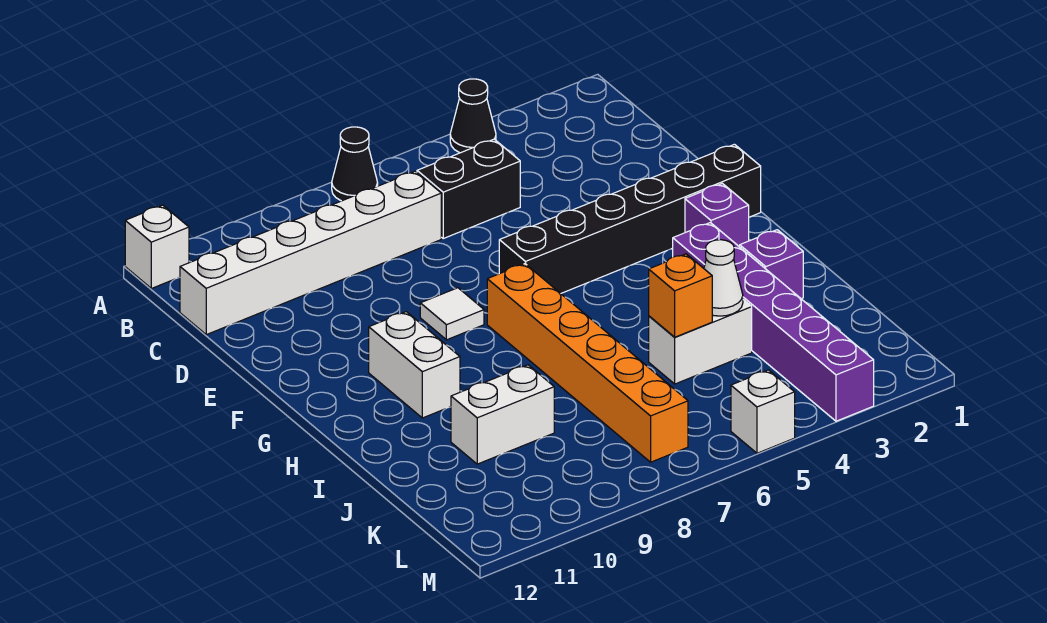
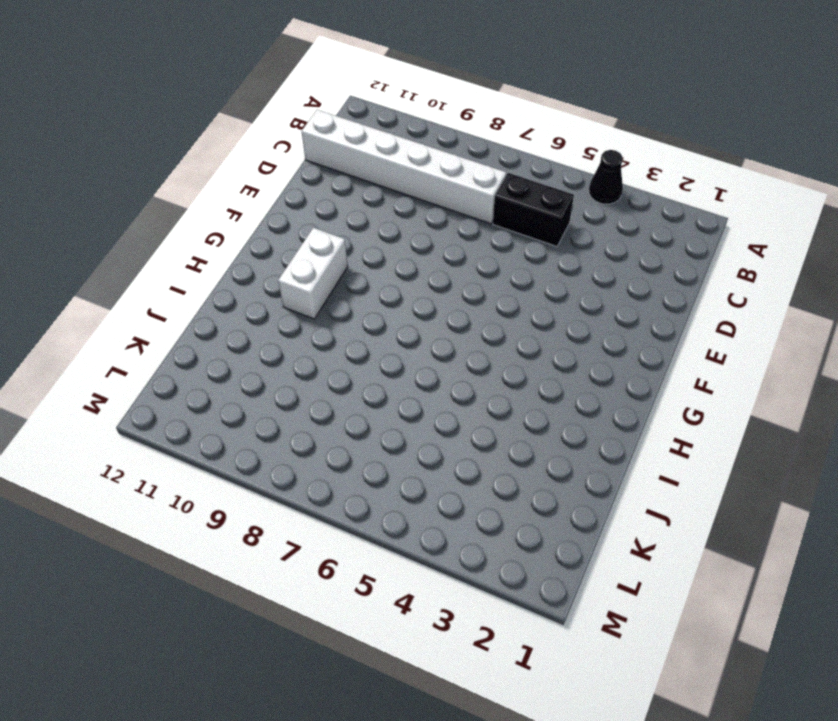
none -> black 1x1 cone [332,127,378,201]
none -> white 1x1 brick [125,205,189,288]
none -> black 1x6 brick [499,144,761,293]

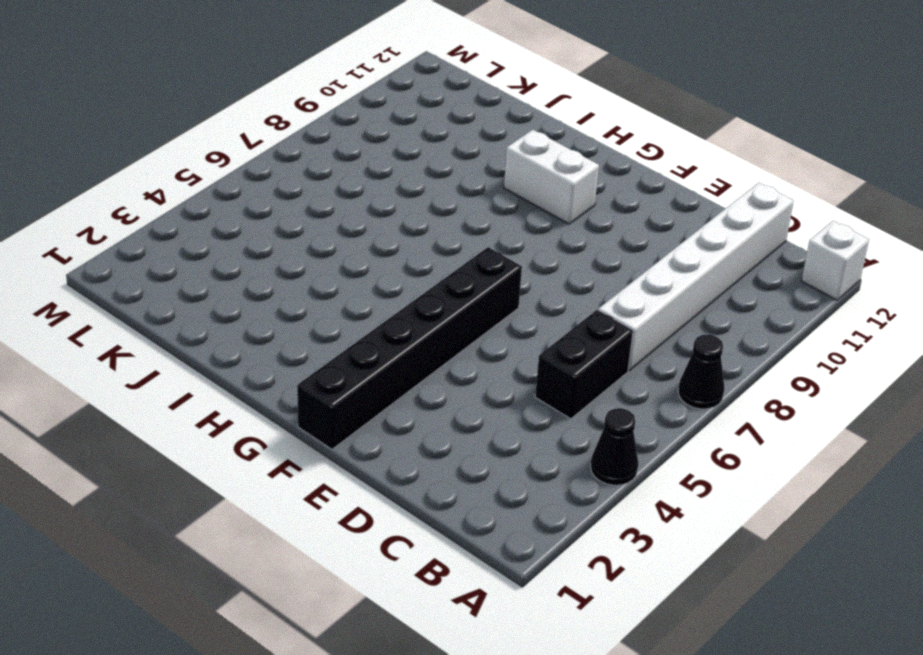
none -> white 1x1 tile [420,288,484,340]
none -> purple 1x1 brick [685,183,749,247]
none -> orange 1x6 brick [487,264,688,462]

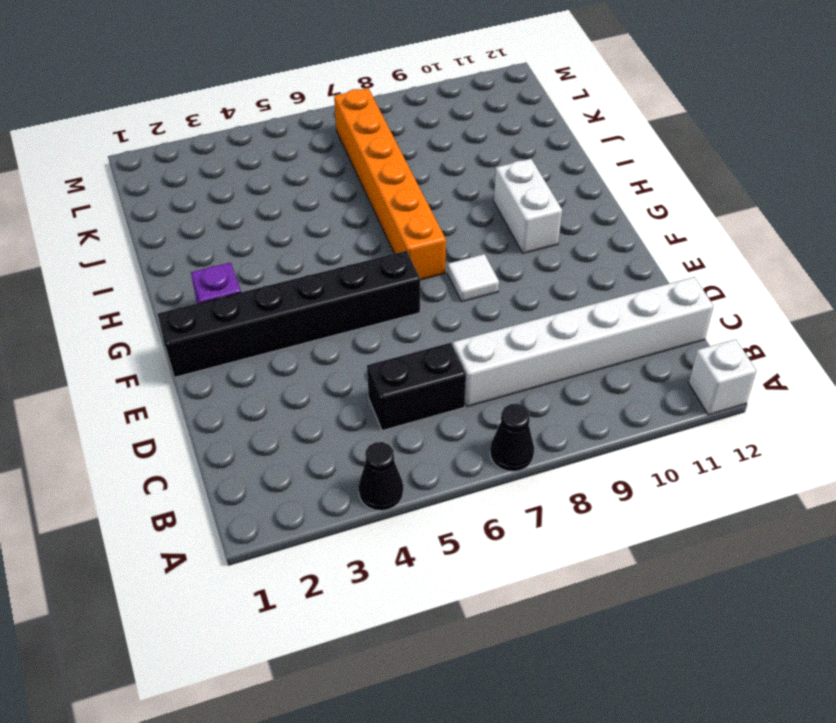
none -> purple 1x6 brick [672,223,874,421]
none -> purple 1x1 brick [740,230,803,299]
none -> white 1x2 brick [649,300,752,384]

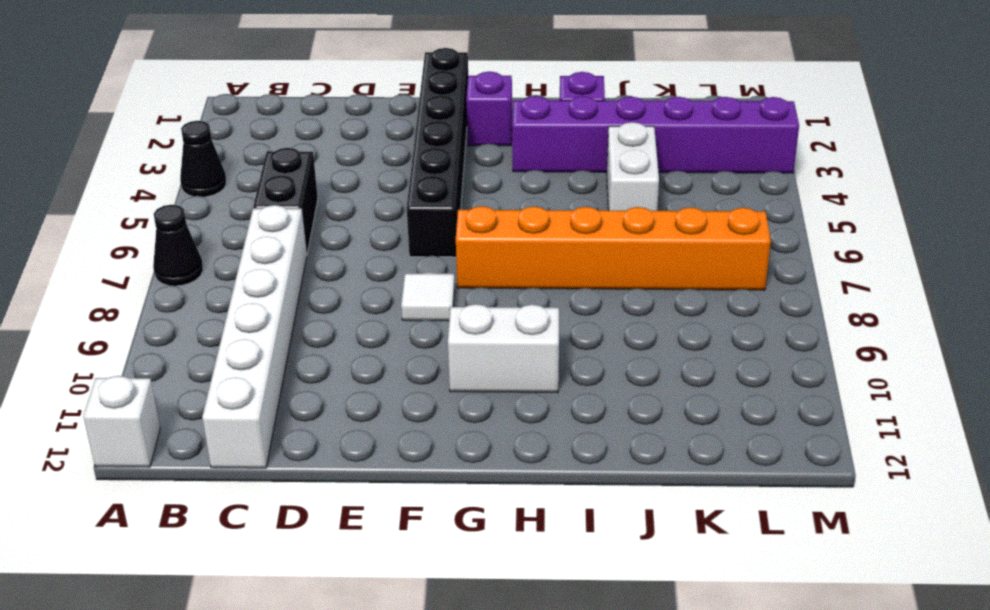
none -> white 1x2 brick [451,365,554,464]
none -> white 1x1 brick [731,370,795,453]
none -> white 1x1 cone [704,240,743,316]

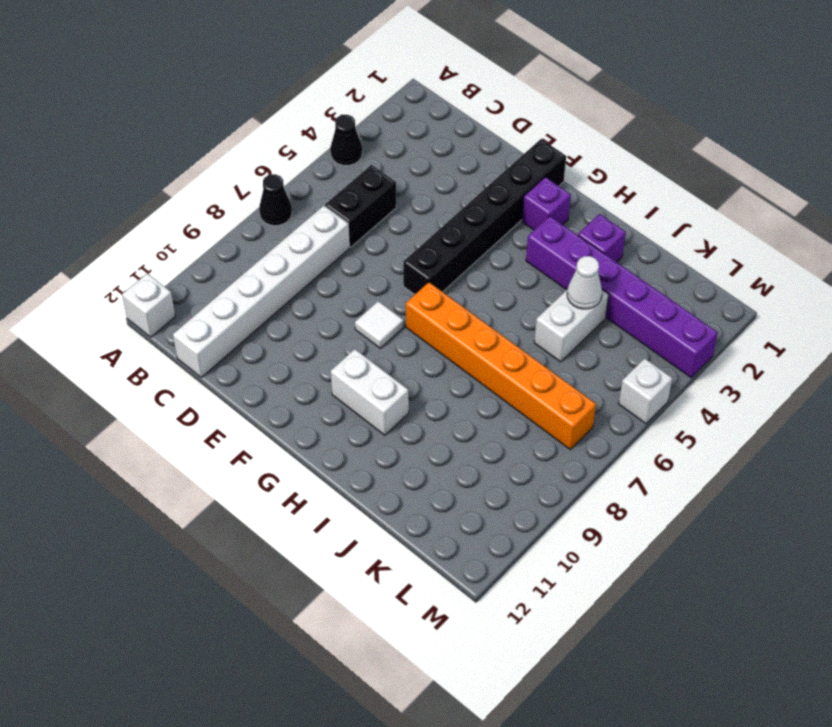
none -> white 1x2 brick [451,365,554,464]
none -> orange 1x1 brick [649,254,712,337]

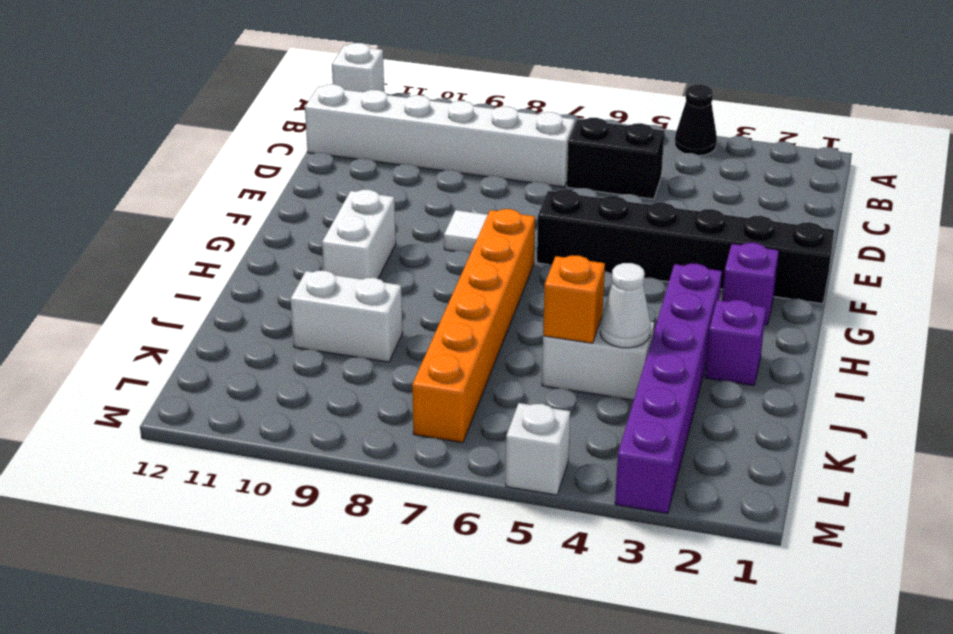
none -> black 1x1 cone [332,127,378,201]

